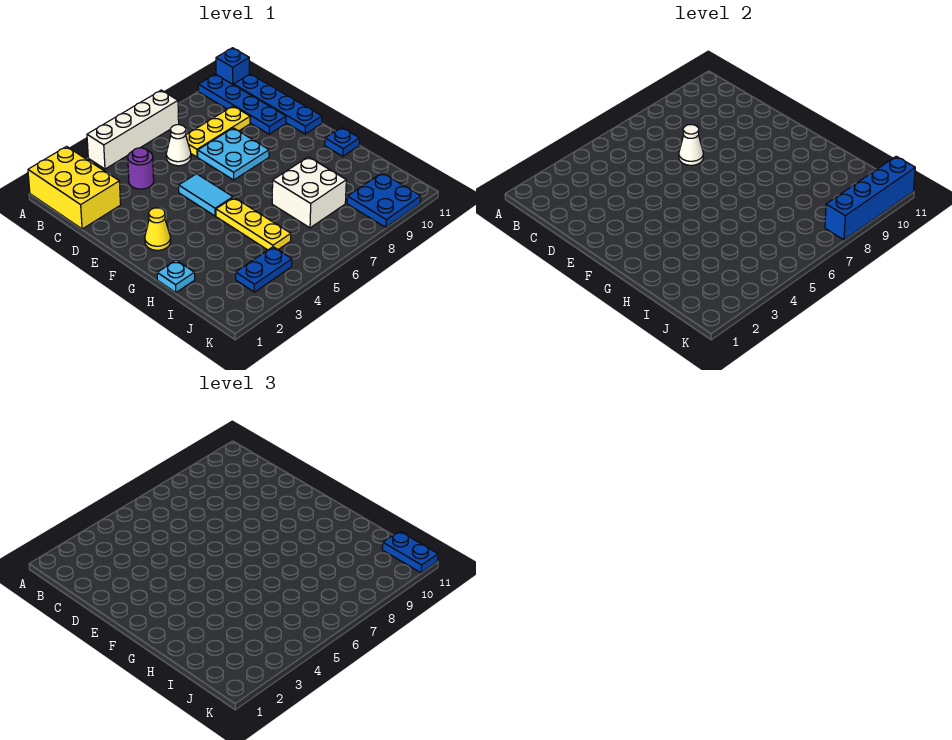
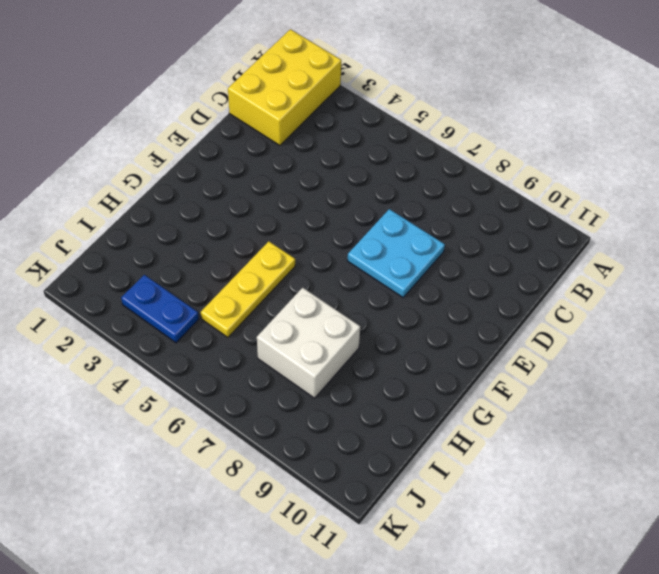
none -> white 1x4 brick [87,90,179,169]
none -> blue 1x4 plate [198,74,286,134]
none -> blue 1x1 brick [216,48,249,85]

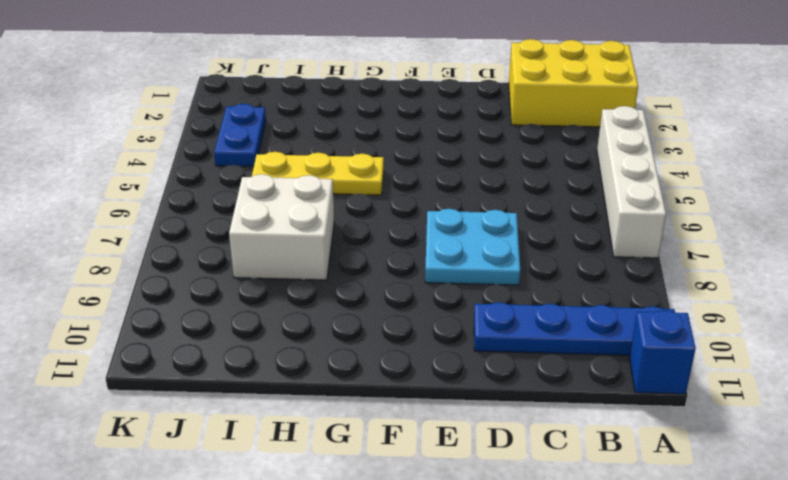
none -> blue 1x4 plate [234,74,322,134]
none -> purple 1x1 round brick [128,148,154,189]
none -> white 1x1 cone [166,125,191,166]

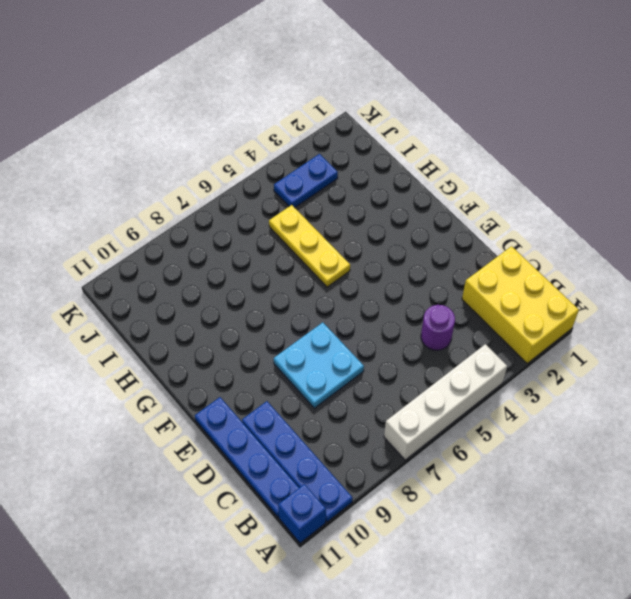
none -> white 1x1 cone [166,125,191,166]
none -> yellow 1x3 plate [186,106,250,157]
none -> cyan 1x2 tile [179,174,233,216]

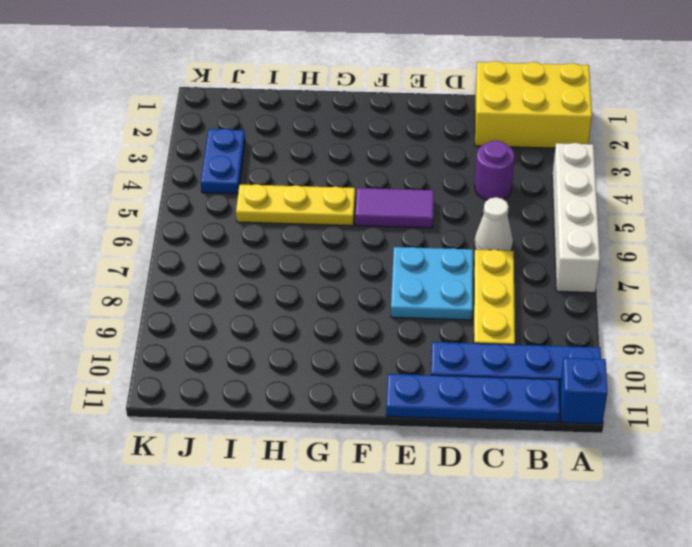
purple 1x2 tile [355,188,434,228] -> cyan 1x2 tile [179,174,233,216]
none -> yellow 1x1 cone [145,208,171,250]
none -> blue 1x1 plate [325,127,360,156]
none -> cyan 1x1 plate [157,260,195,292]

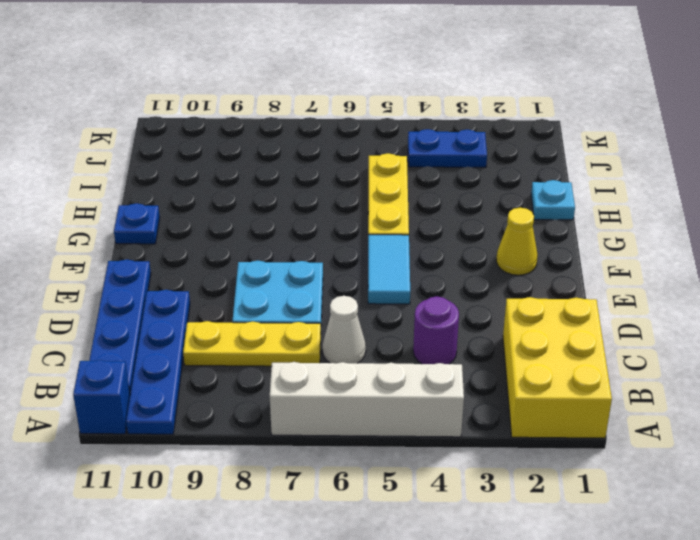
none -> white 2x2 brick [272,157,346,228]
none -> blue 2x2 plate [347,173,421,227]
none -> white 1x1 cone [679,125,703,165]

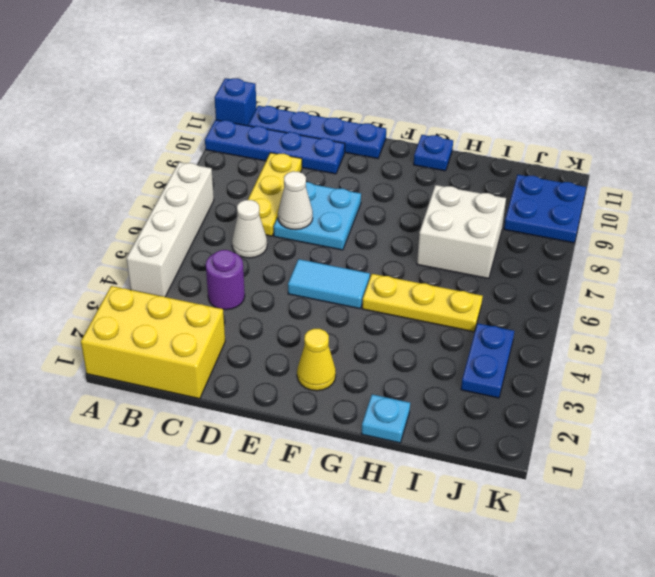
none -> blue 1x4 brick [825,156,915,240]
none -> blue 1x2 plate [382,531,438,573]

